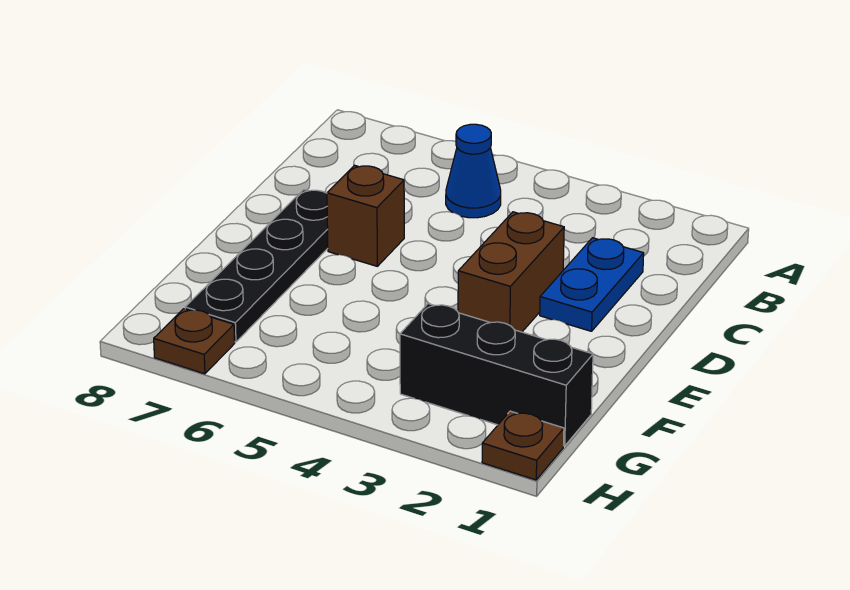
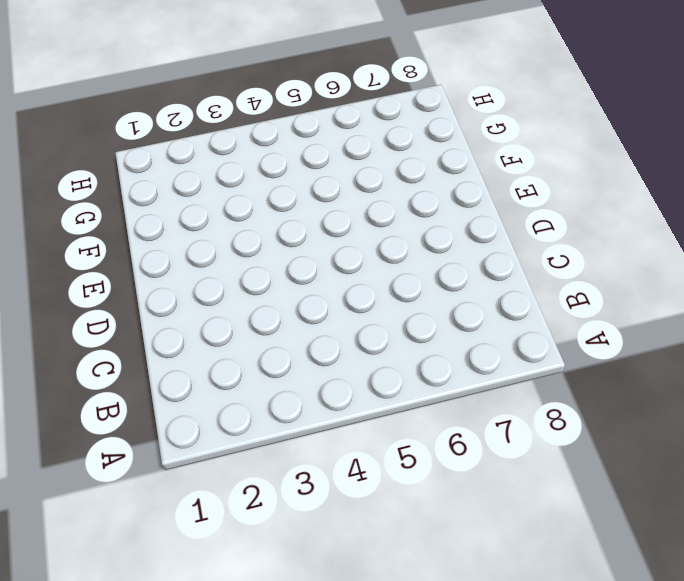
none -> blue 1x1 cone [446,124,501,218]
none -> blue 1x2 plate [540,238,644,331]

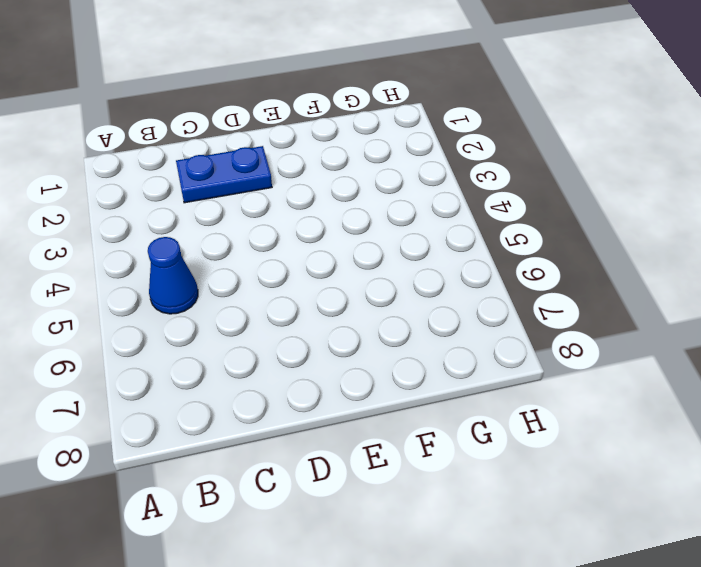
none -> brown 1x2 brick [458,212,564,332]
none -> brown 1x1 brick [327,165,404,266]

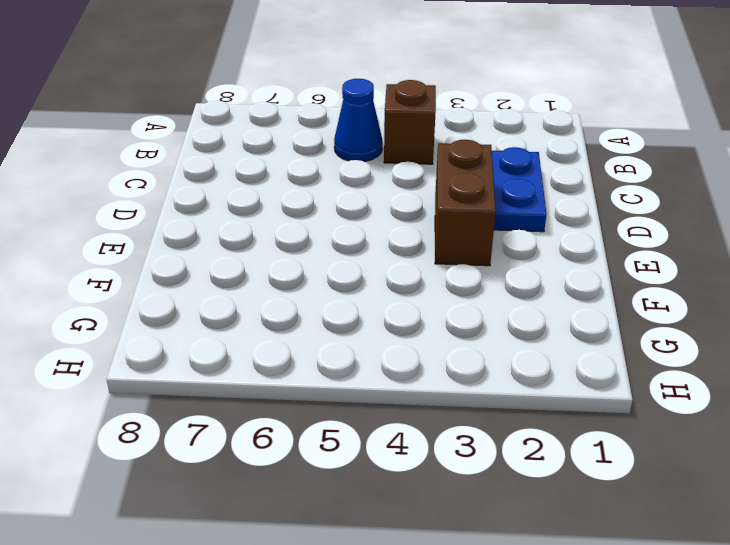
brown 1x1 brick [384,80,436,164] -> brown 1x1 brick moved to [327,165,404,266]
none -> black 1x4 plate [185,190,328,342]
none -> black 1x3 brick [400,304,593,446]

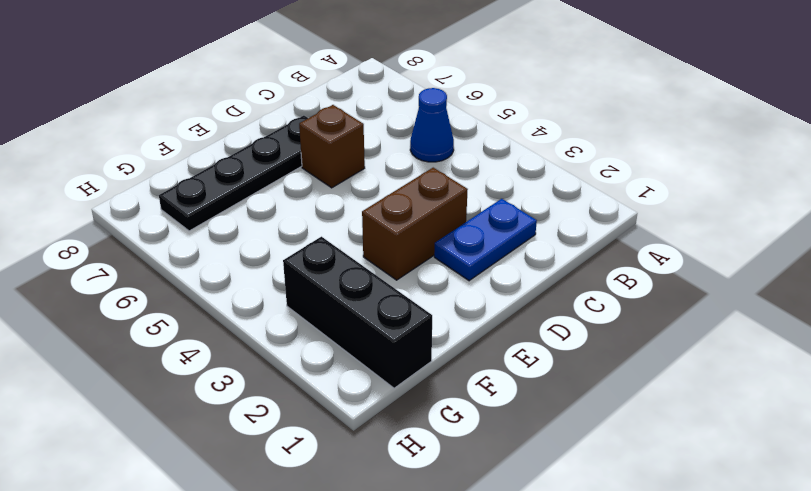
none -> brown 1x1 plate [482,411,564,480]
none -> brown 1x1 plate [154,309,235,374]

